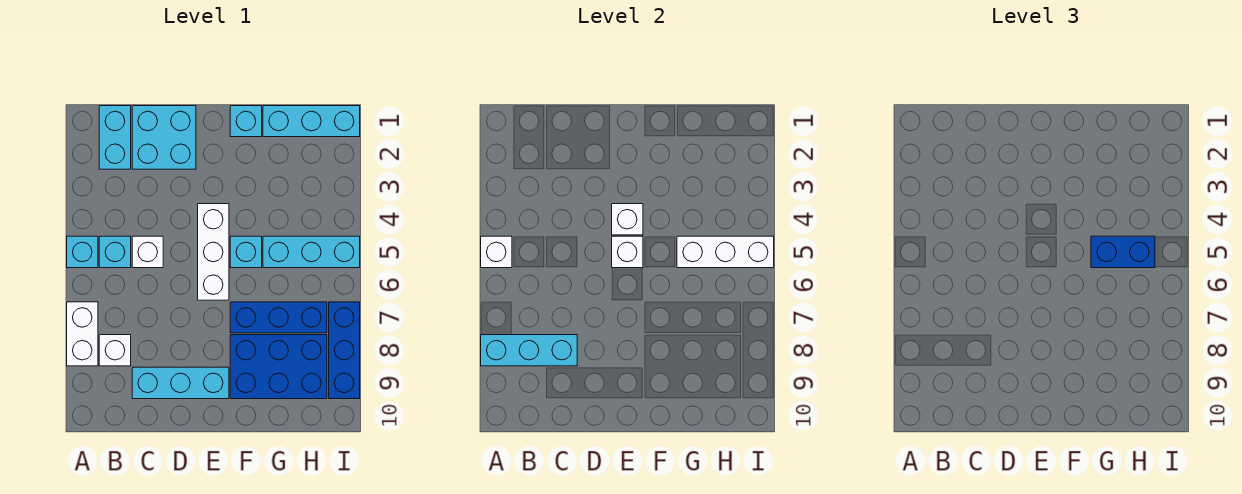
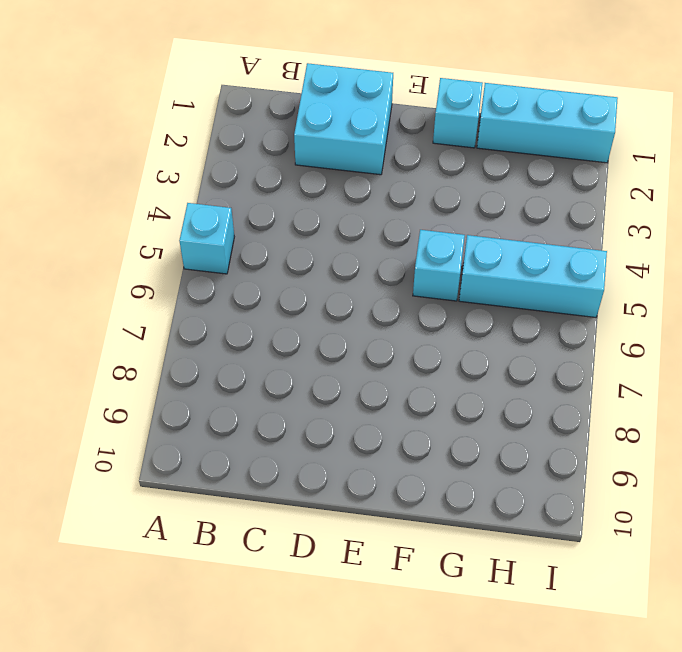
none -> white 1x2 brick [67,302,98,366]
none -> cyan 1x2 brick [99,106,131,169]
none -> cyan 1x1 brick [99,236,131,268]

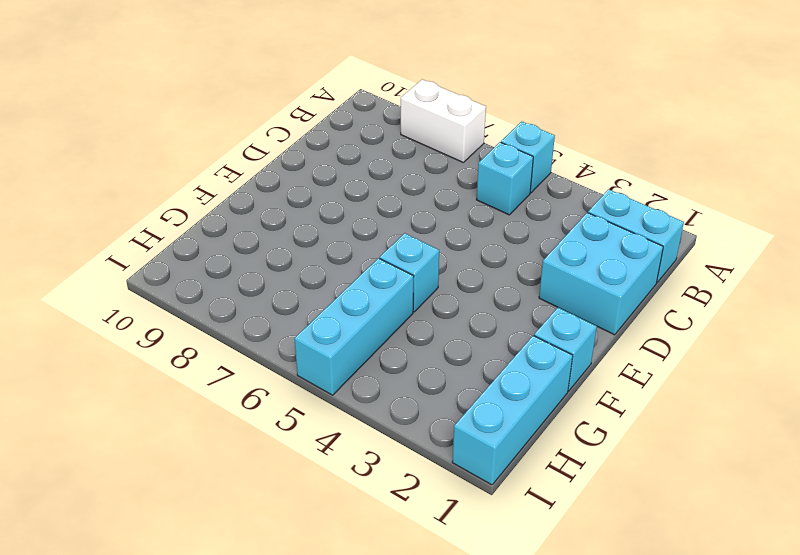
none -> white 1x1 brick [99,335,131,366]
none -> white 1x1 brick [132,236,163,268]
none -> cyan 1x3 brick [132,367,229,399]

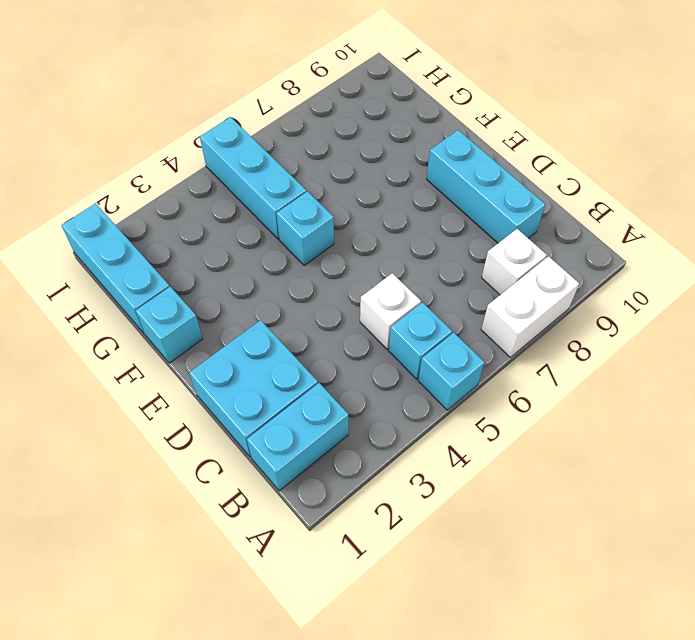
none -> white 1x3 brick [198,204,229,300]
none -> blue 1x3 brick [230,302,327,333]
none -> blue 2x3 brick [230,335,327,399]

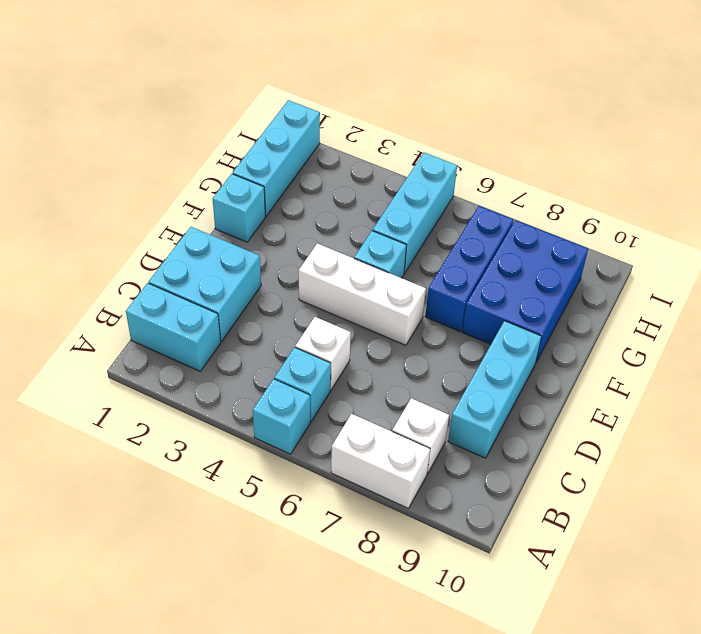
none -> blue 1x3 brick [329,302,360,399]
none -> white 1x1 brick [481,236,512,268]
none -> cyan 1x3 brick [481,335,577,366]

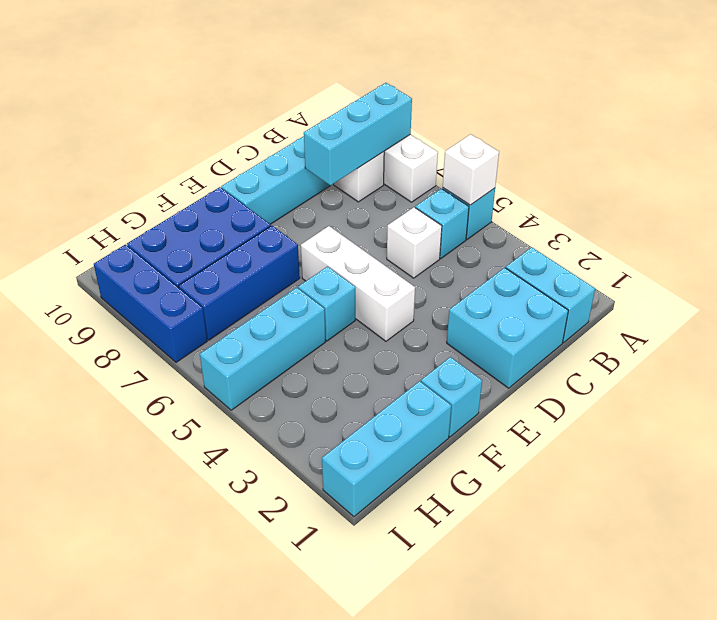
none -> white 1x1 brick [612,204,643,235]
none -> white 1x1 brick [612,236,643,268]
none -> white 1x3 brick [677,236,774,268]

